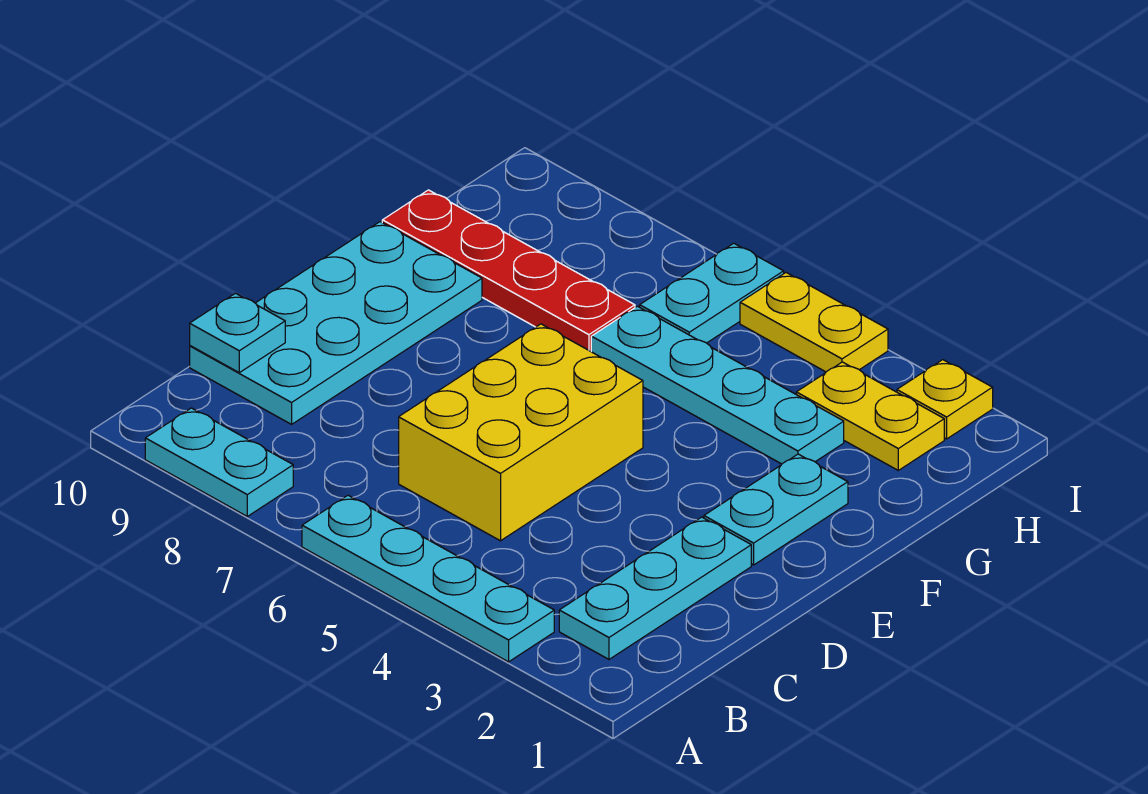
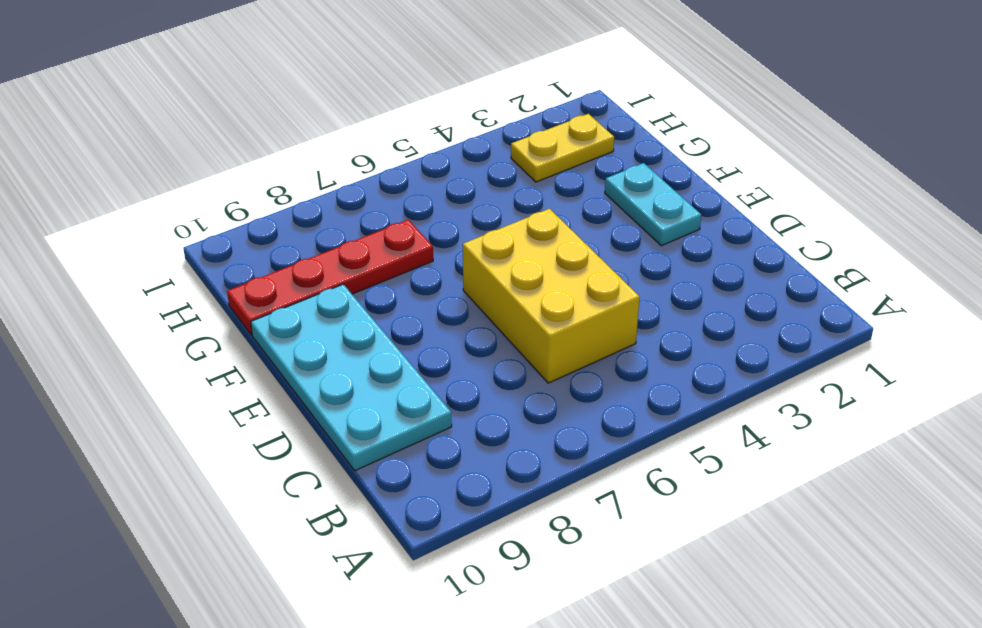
none -> cyan 1x4 plate [302,495,554,662]
none -> cyan 1x2 plate [145,408,293,516]
none -> cyan 1x3 plate [559,517,751,659]

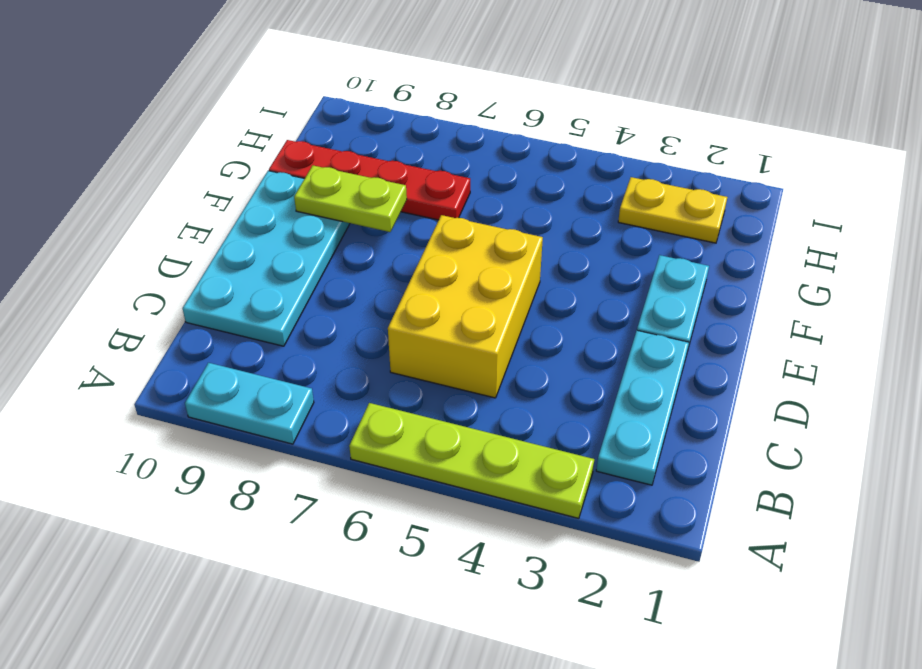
lime 1x4 plate [349,403,594,518] -> cyan 1x4 plate [302,495,554,662]
lime 1x2 plate [294,166,407,232] -> none
none -> cyan 1x4 plate [591,306,844,464]
none -> cyan 1x2 plate [640,243,784,343]
none -> yellow 1x1 plate [897,360,993,439]

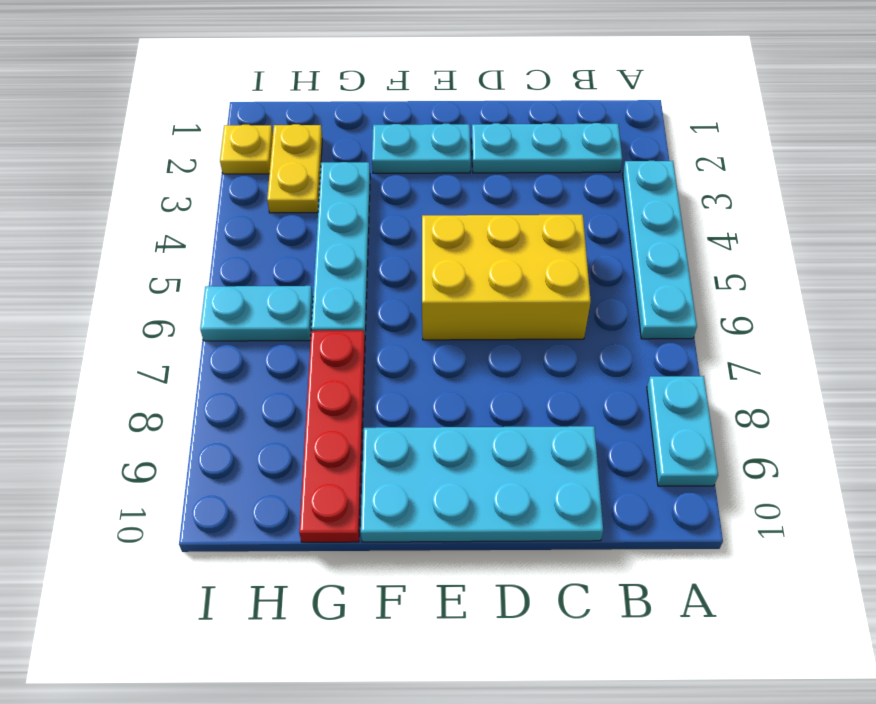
none -> yellow 1x2 plate [740,273,888,372]
none -> cyan 1x1 plate [190,293,285,373]

